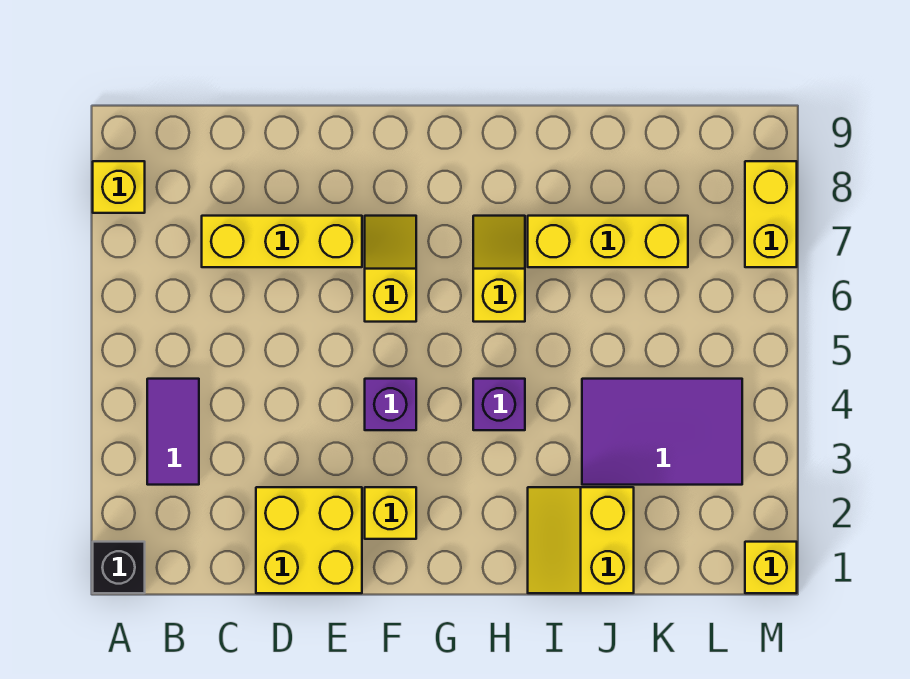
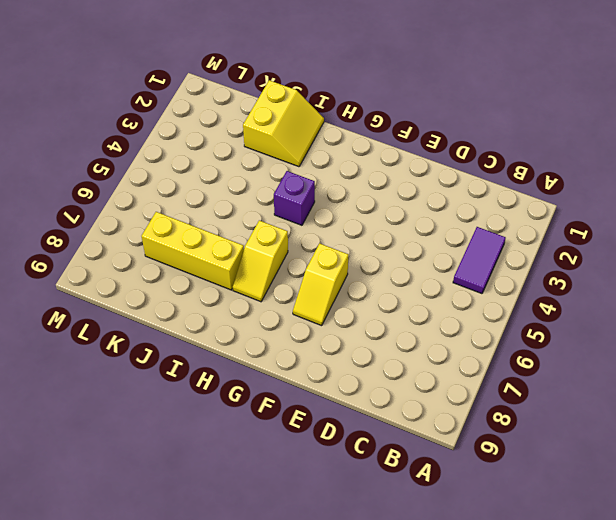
none -> black 1x1 brick [93,542,145,593]
none -> yellow 1x1 brick [93,161,145,213]
none -> yellow 1x3 brick [202,216,362,267]

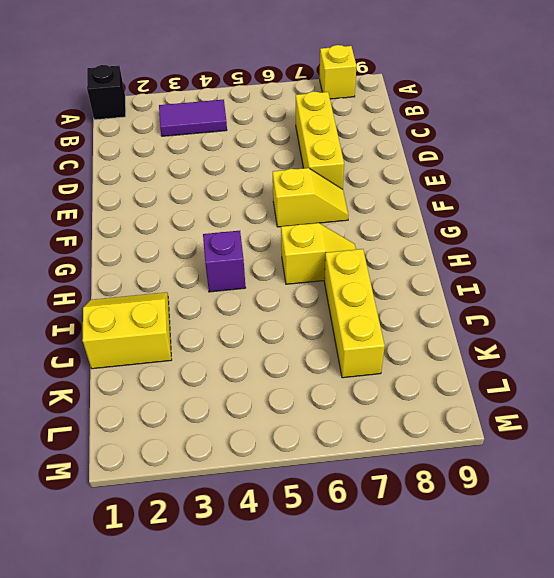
none -> yellow 2x2 brick [256,487,362,593]
none -> yellow 1x1 brick [365,487,416,539]
none -> purple 1x1 brick [365,379,416,430]

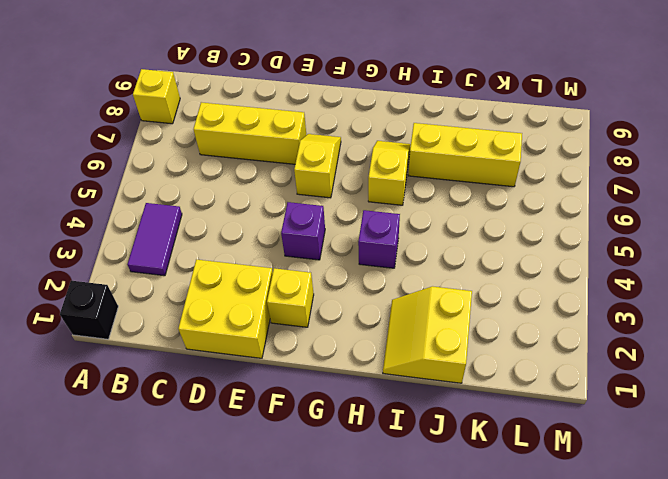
none -> purple 2x3 tile [582,379,742,485]
none -> yellow 1x1 brick [745,542,797,593]
none -> yellow 1x2 brick [745,161,797,267]

